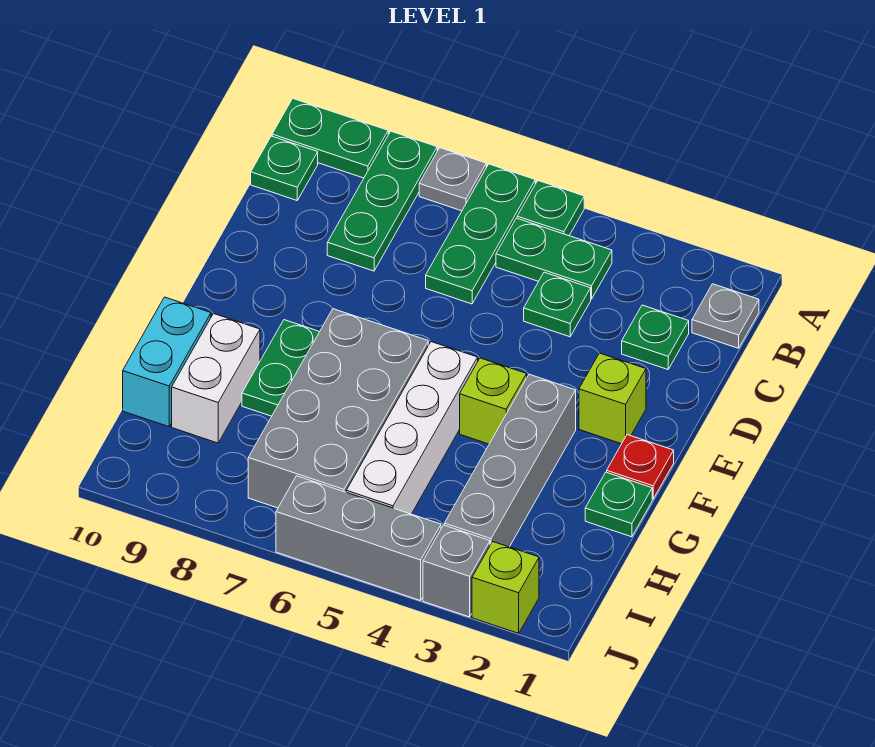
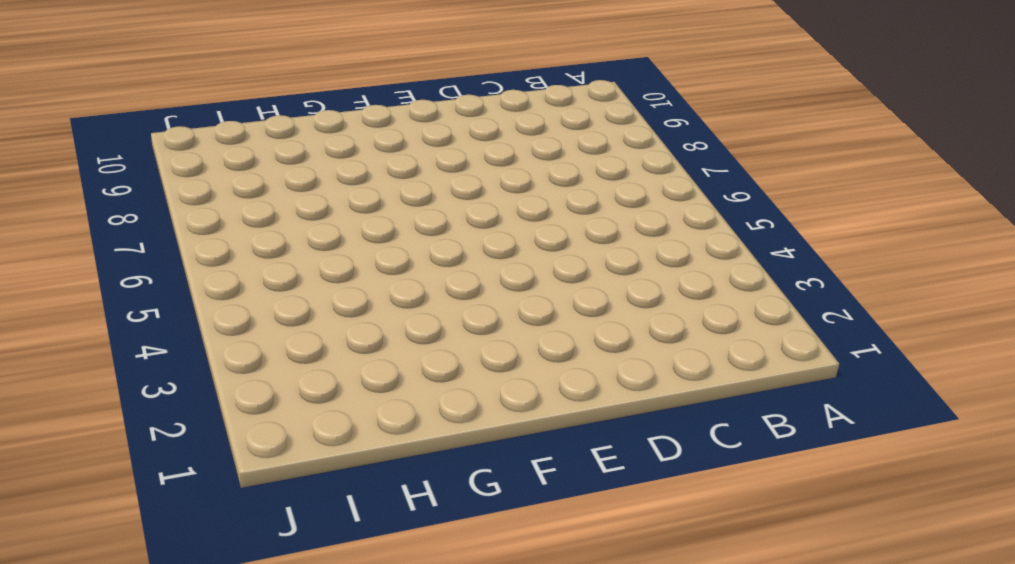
none -> green 1x1 plate [517,181,584,236]
none -> green 1x3 plate [426,164,535,304]
none -> grey 1x1 plate [419,148,486,211]

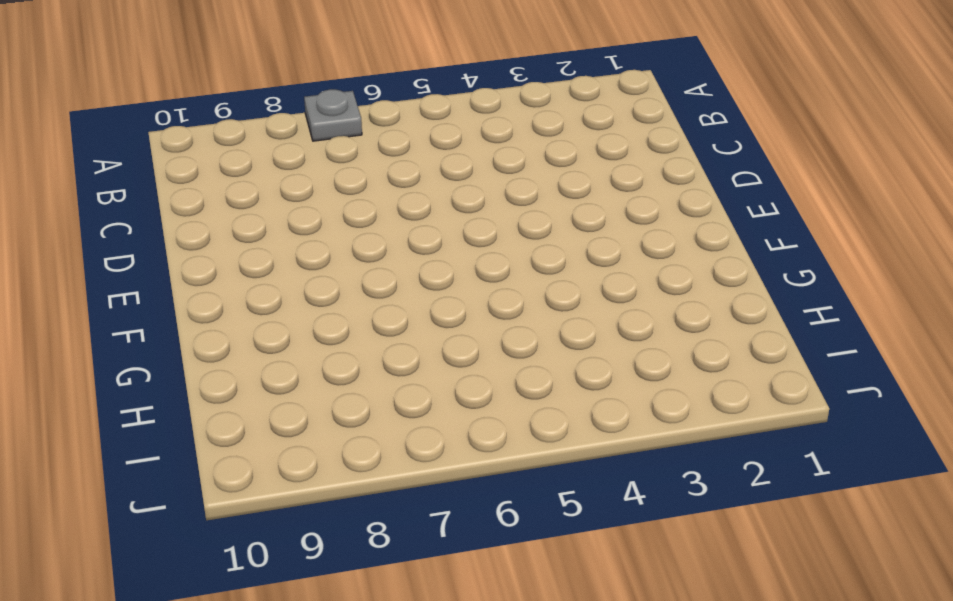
none -> green 1x1 plate [517,181,584,236]
none -> green 1x3 plate [426,164,535,304]
none -> green 1x3 plate [327,131,437,271]

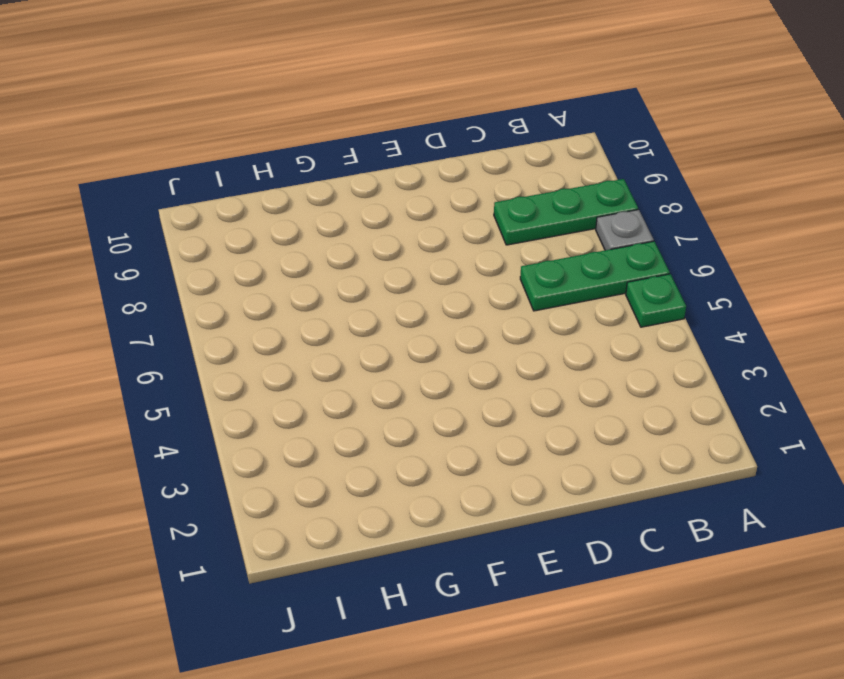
none -> green 1x2 plate [272,99,388,178]
none -> grey 1x1 plate [692,284,759,348]
none -> green 1x2 plate [496,218,612,299]

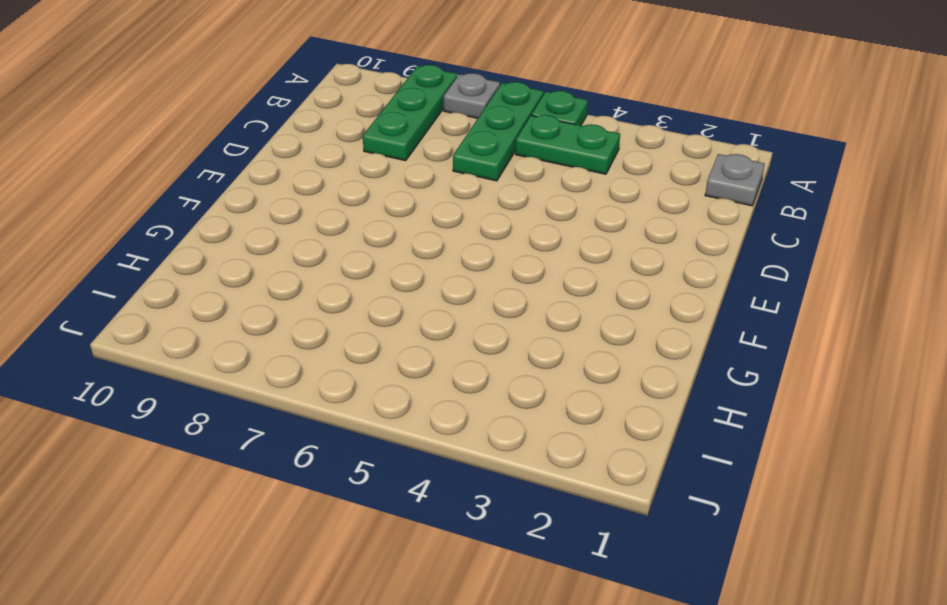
none -> green 1x2 plate [272,99,388,178]
none -> green 1x1 plate [251,136,318,200]
none -> green 1x1 plate [622,305,689,369]

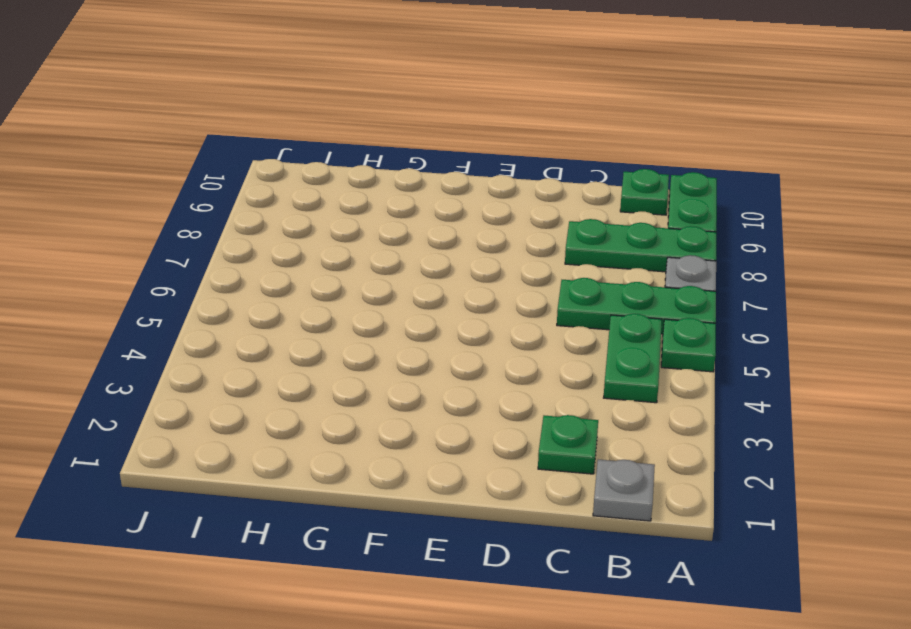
none -> green 1x1 plate [524,272,591,337]
none -> lime 1x1 brick [579,353,646,444]
none -> red 1x1 plate [607,435,674,499]

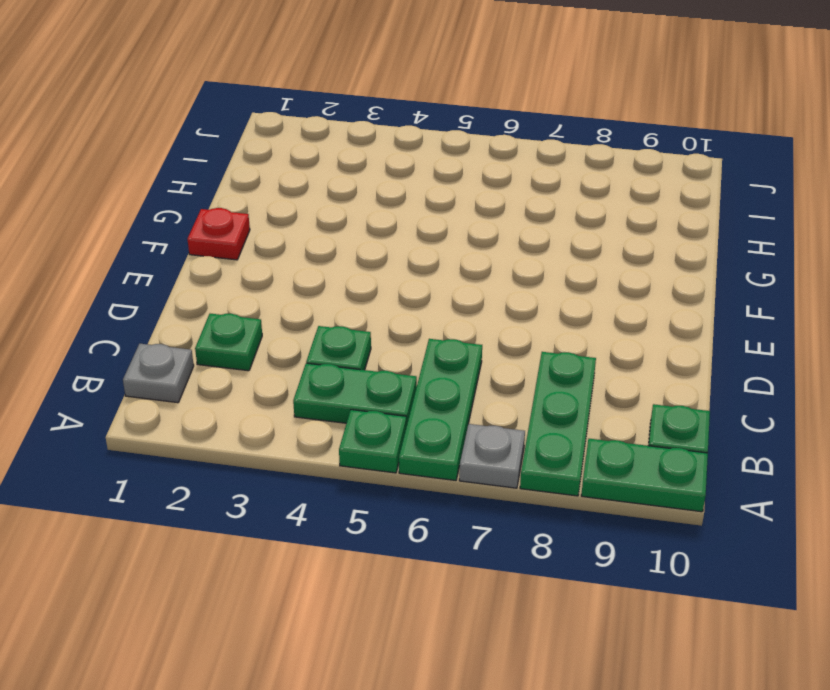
none -> lime 1x1 brick [579,353,646,444]
none -> grey 1x4 brick [444,374,576,547]
none -> lime 1x1 brick [460,358,527,444]

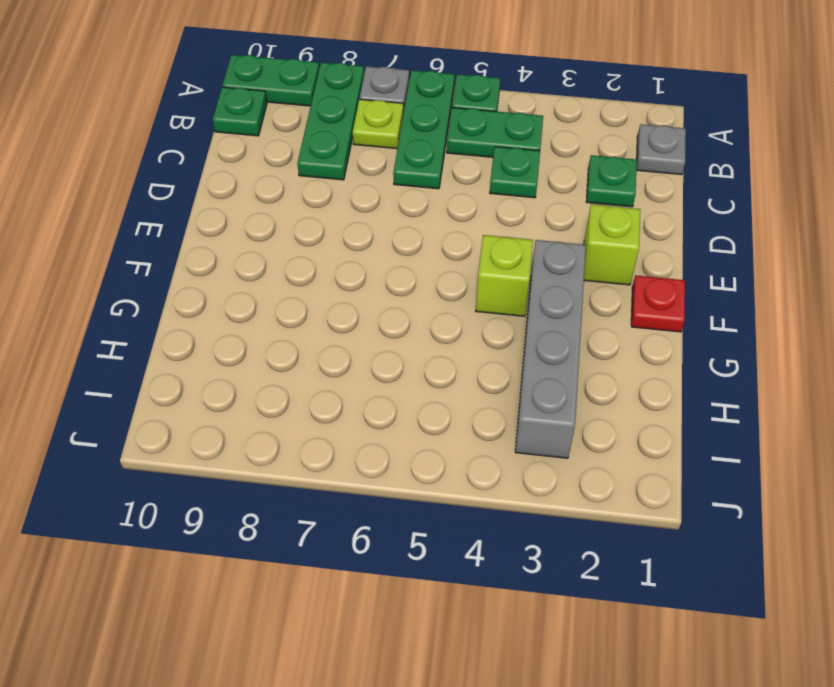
lime 1x1 plate [353,99,403,149] -> none
none -> white 1x4 brick [346,342,478,514]
none -> grey 2x4 brick [248,309,428,508]
none -> green 1x2 plate [242,320,319,416]

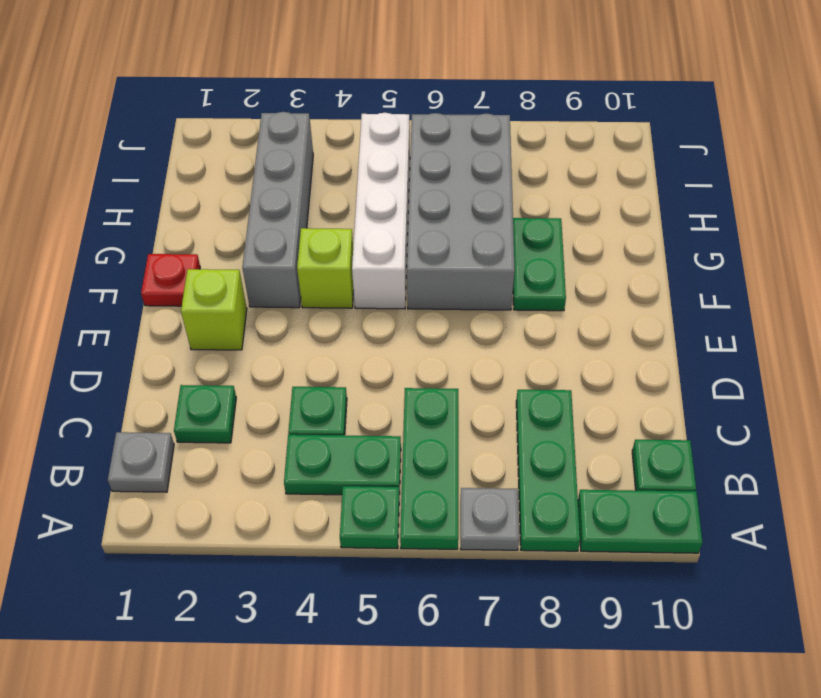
none -> green 1x1 plate [585,472,652,537]
none -> white 1x2 brick [172,313,260,443]
none -> cyan 1x2 brick [123,297,211,427]

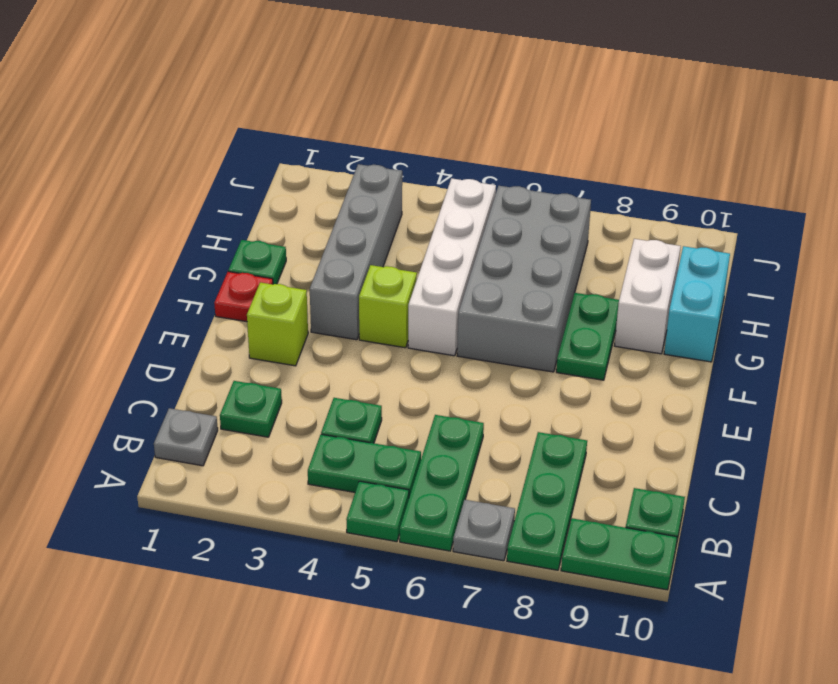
none -> lime 1x1 brick [472,542,539,633]
none -> grey 1x1 brick [423,525,490,617]
none -> grey 1x3 brick [276,476,441,601]

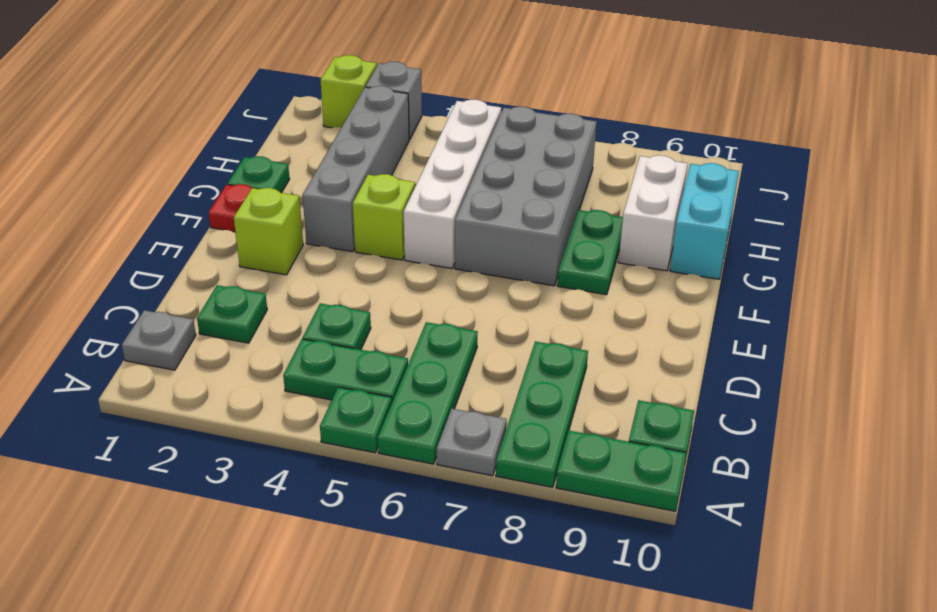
none -> grey 1x3 brick [276,476,441,601]

